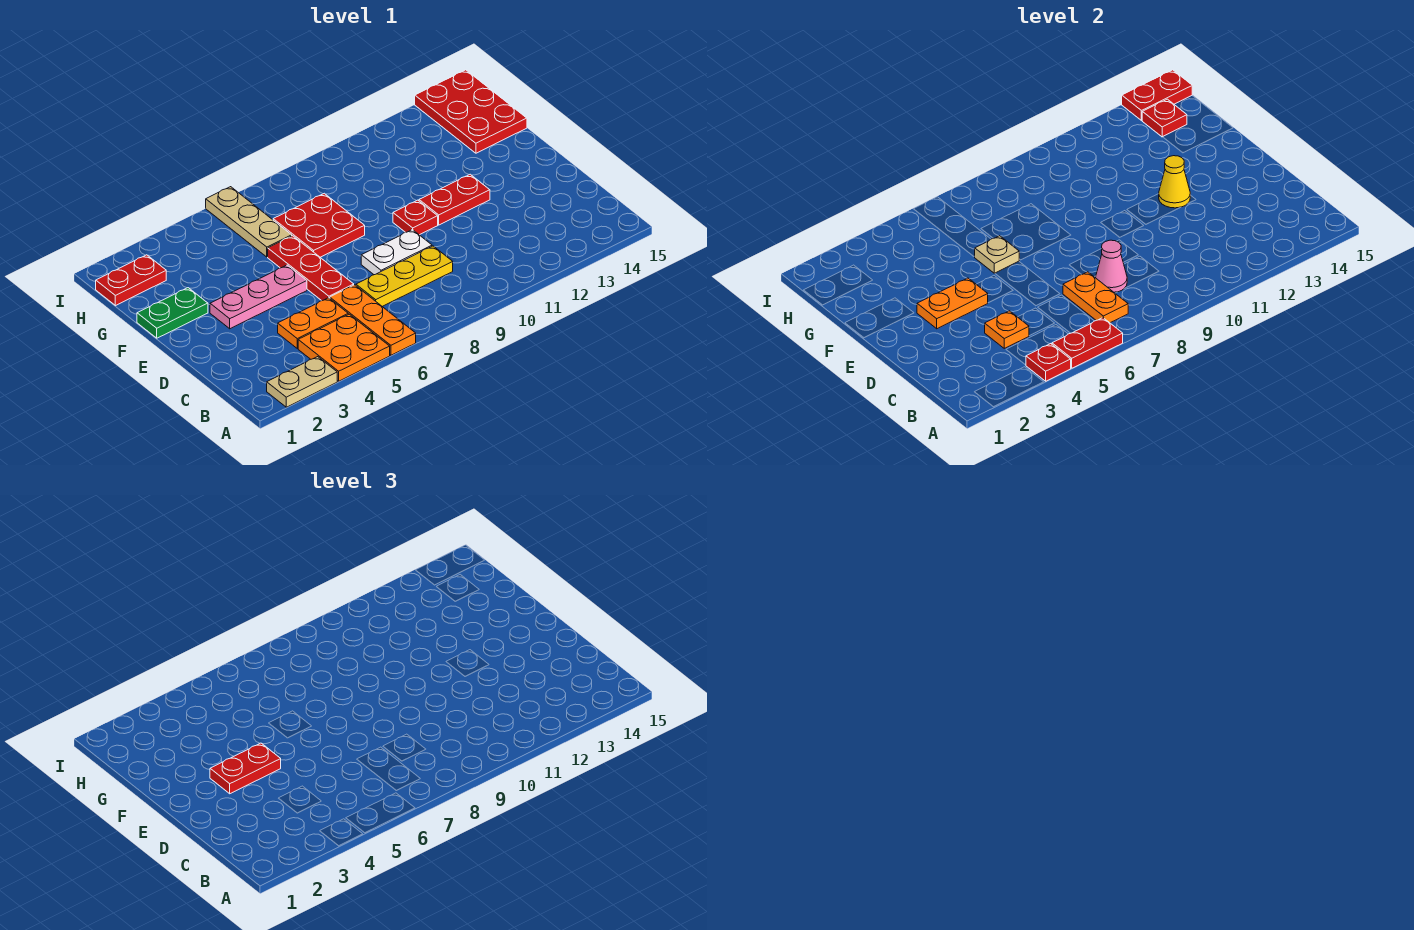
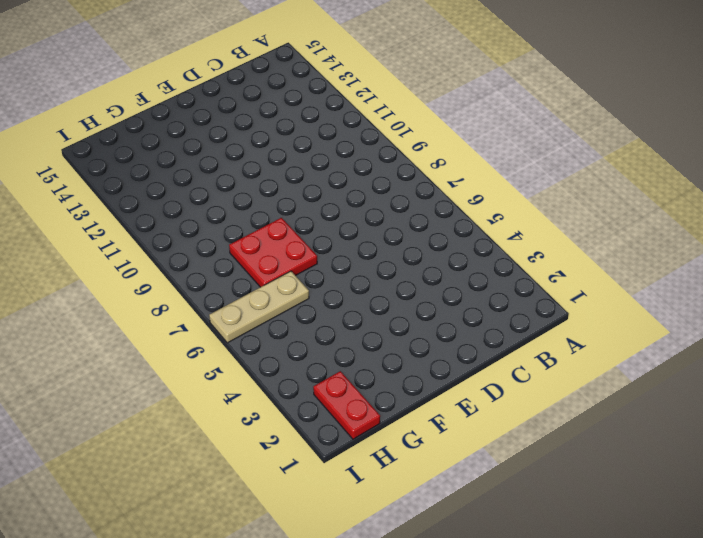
none -> tan 1x2 plate [267,357,337,407]
none -> orange 2x2 plate [298,314,390,381]
none -> orange 1x3 plate [330,285,416,355]

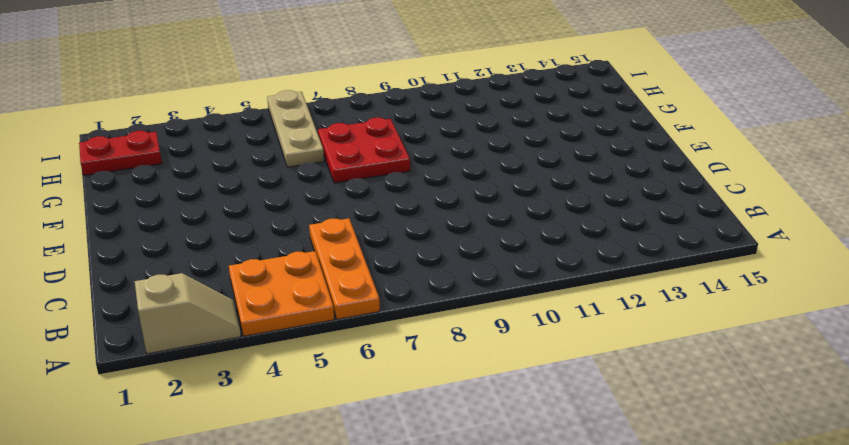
tan 1x2 slope [135,273,241,354] -> tan 1x2 plate [267,357,337,407]
none -> orange 1x2 plate [278,298,348,348]
none -> yellow 1x3 plate [356,246,453,307]
none -> red 1x3 plate [268,236,354,301]

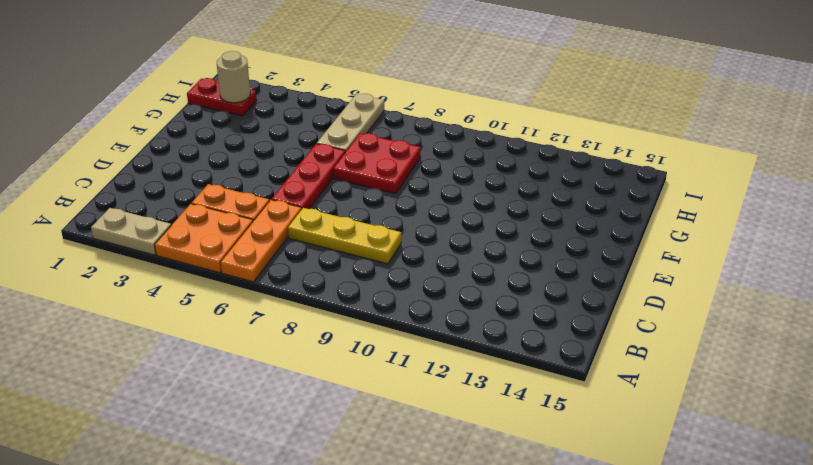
tan 1x1 round brick [217,51,250,103] -> none
none -> white 1x2 plate [361,230,432,275]
none -> pink 1x3 plate [210,265,307,329]
none -> red 1x1 plate [393,200,438,235]

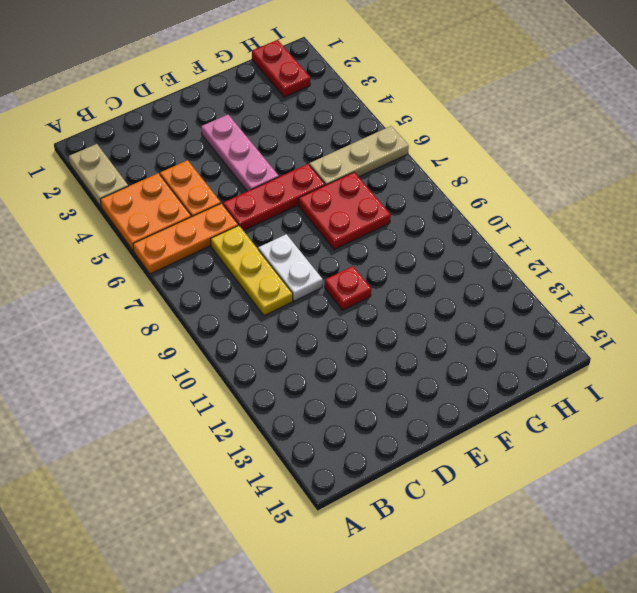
none -> red 1x2 plate [419,174,490,225]
none -> green 1x2 plate [137,288,208,338]
none -> red 2x3 plate [415,70,527,153]

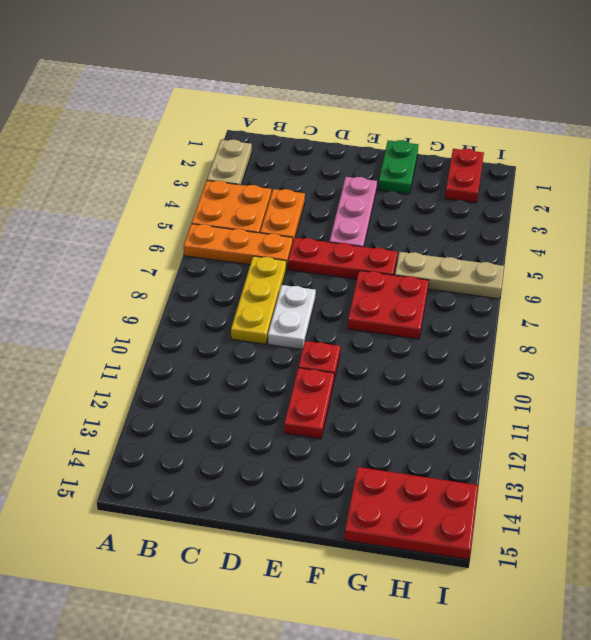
none -> red 1x1 plate [1026,344,1071,381]
none -> red 1x2 plate [1052,318,1123,368]
none -> orange 1x2 plate [1063,272,1128,323]

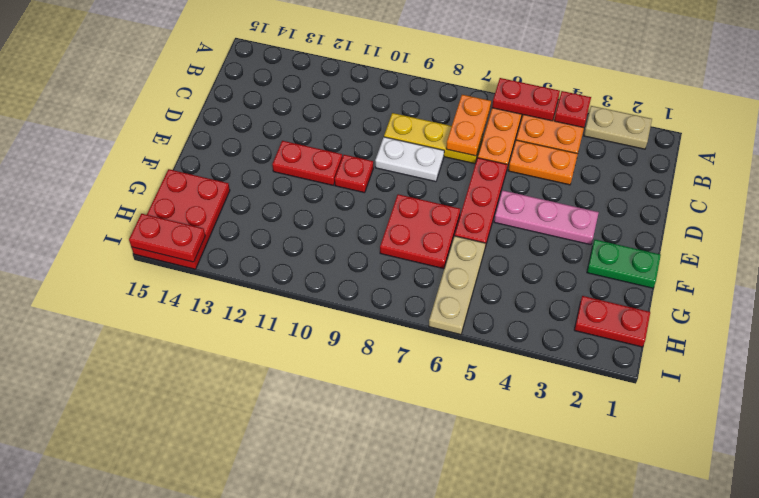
none -> orange 1x1 plate [985,311,1029,348]
none -> pink 1x1 cone [1096,240,1127,292]
none -> orange 1x2 plate [917,278,988,329]

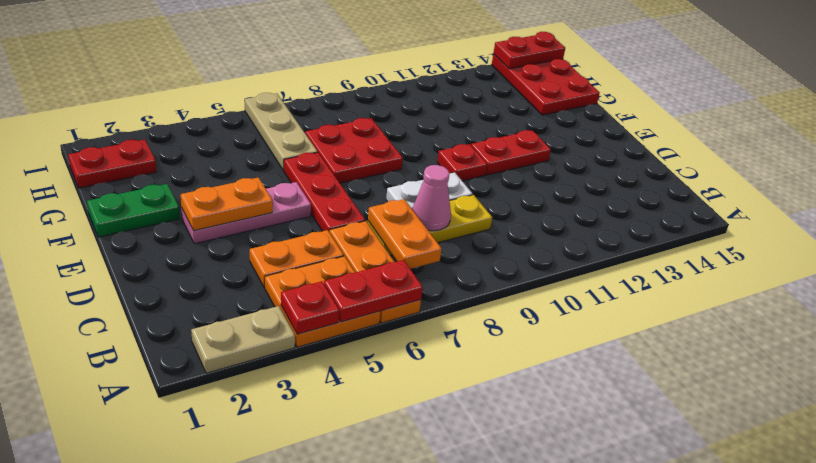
none -> orange 1x1 plate [985,311,1029,348]
none -> yellow 1x1 cone [1159,156,1190,208]
none -> tan 1x1 plate [975,236,1019,273]

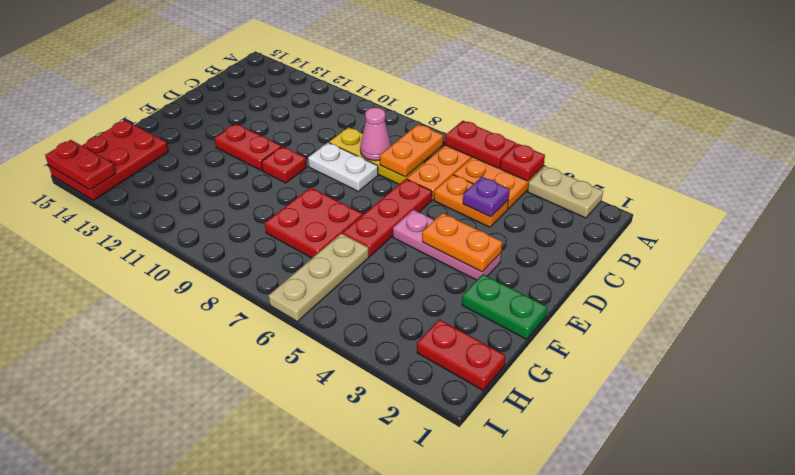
purple 1x1 plate [463,177,510,217] -> orange 1x1 plate [985,311,1029,348]
none -> yellow 1x1 cone [1159,156,1190,208]
none -> tan 1x1 plate [975,236,1019,273]
none -> red 1x1 plate [1142,99,1187,137]

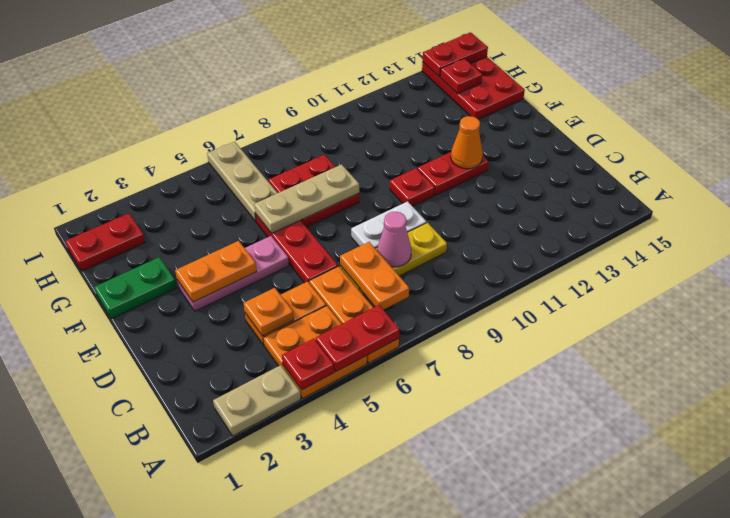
orange 1x1 cone [451,116,483,169] -> yellow 1x1 cone [1159,156,1190,208]
tan 1x3 plate [254,164,359,233] -> tan 1x1 plate [975,236,1019,273]
none -> red 1x2 plate [210,743,281,794]

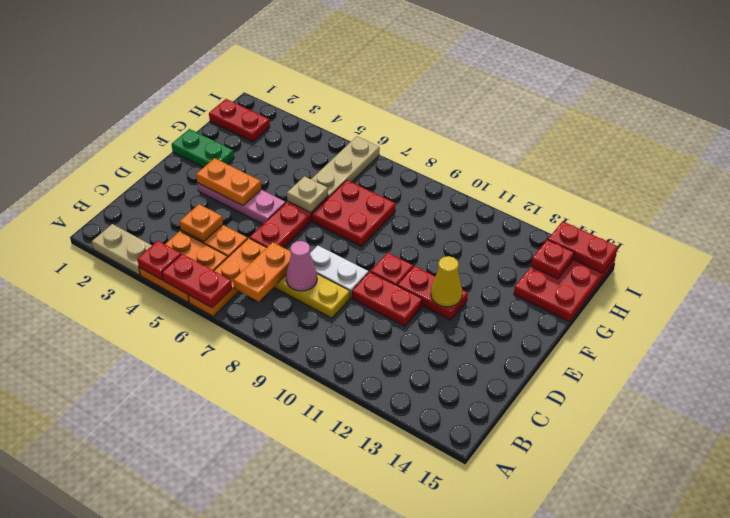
red 1x2 plate [352,272,422,326] -> red 1x2 plate moved to [210,743,281,794]

